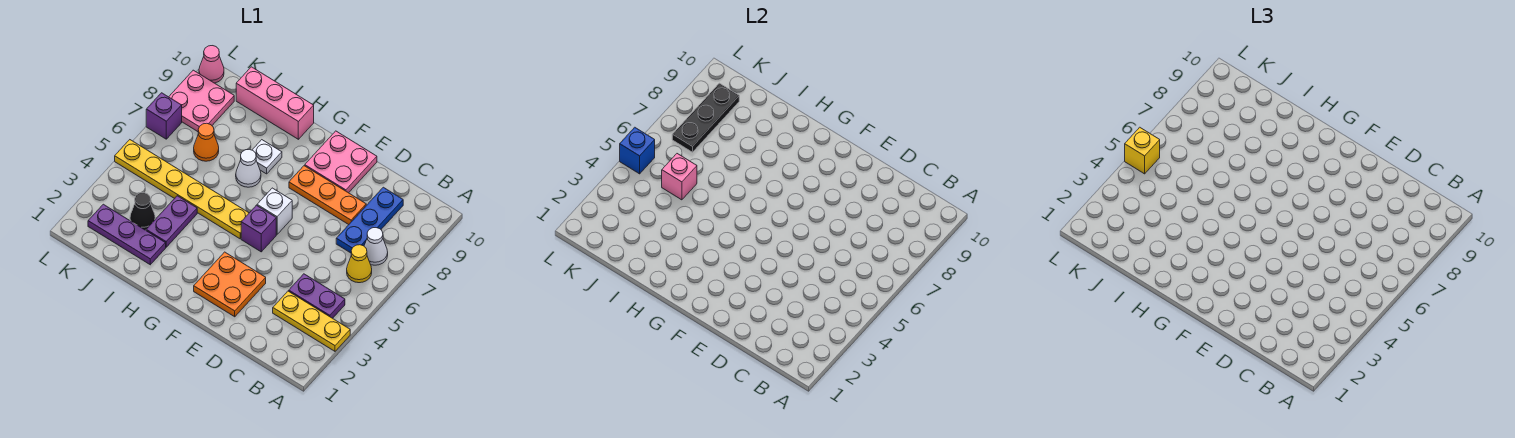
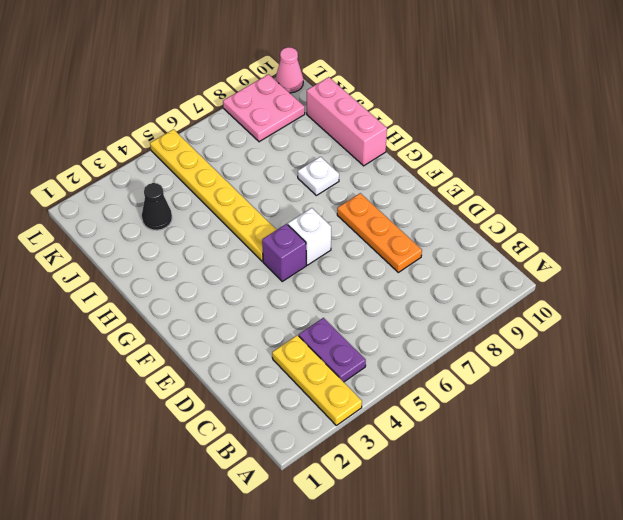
none -> yellow 1x1 cone [347,245,372,283]
none -> white 1x1 cone [364,228,388,265]
none -> blue 1x3 plate [336,187,403,253]

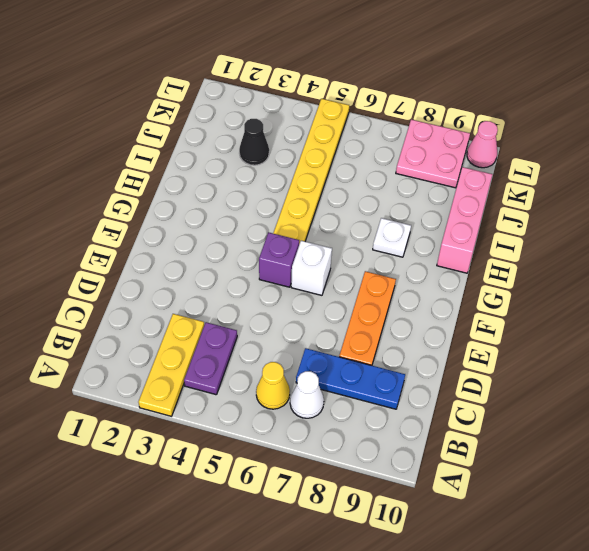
none -> orange 2x2 plate [194,252,266,317]
none -> pink 2x2 plate [305,131,377,193]
none -> white 1x1 cone [236,149,261,187]

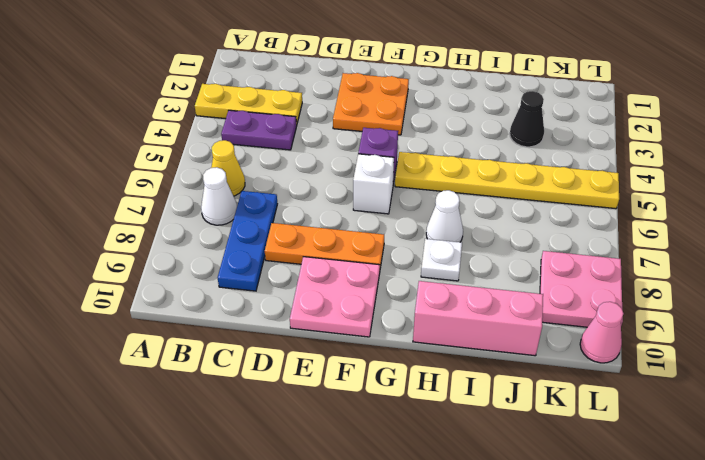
none -> purple 1x3 plate [88,204,166,265]
none -> purple 1x2 plate [146,196,197,247]
none -> orange 1x1 cone [194,123,219,161]

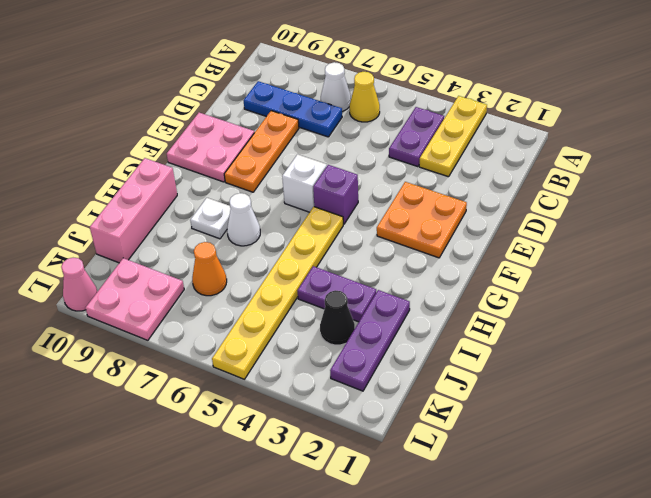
none -> purple 1x1 brick [146,93,182,139]
none -> pink 1x1 brick [662,154,697,200]
none -> black 1x3 plate [672,83,739,152]

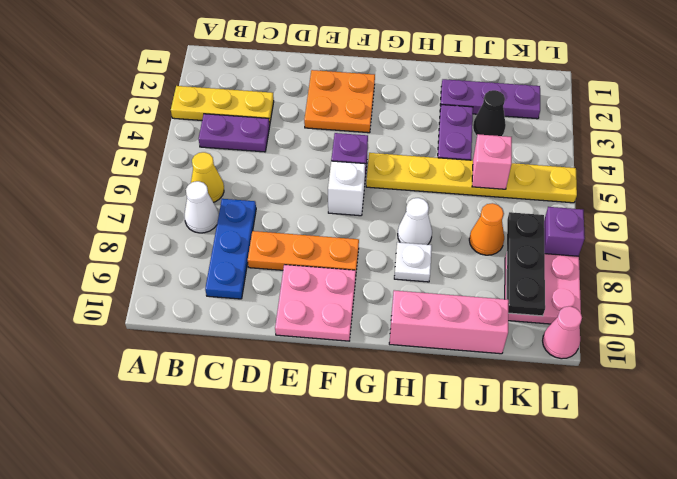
none -> blue 1x1 brick [620,127,655,174]
none -> yellow 1x1 brick [1125,127,1160,174]

